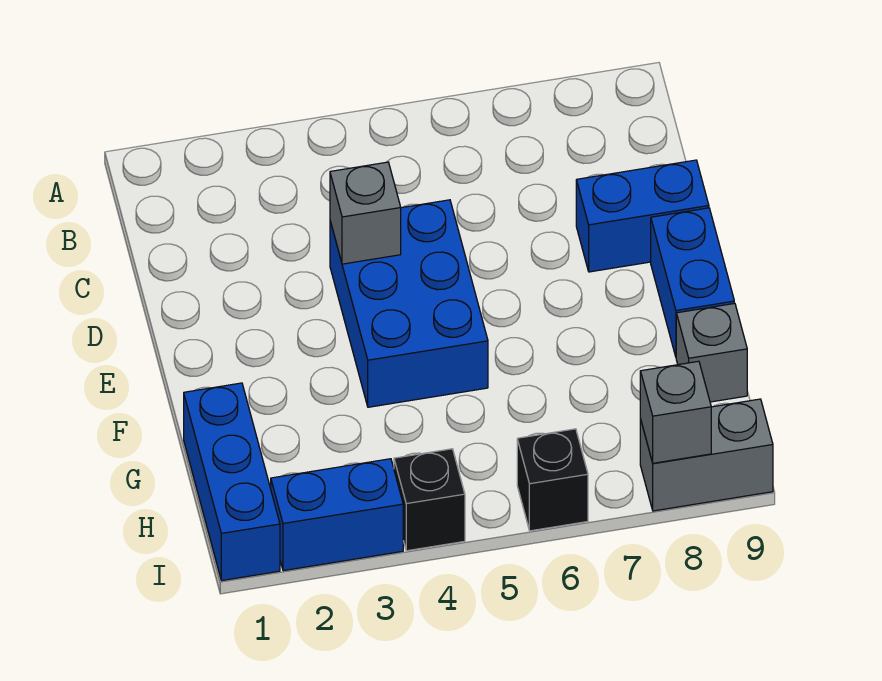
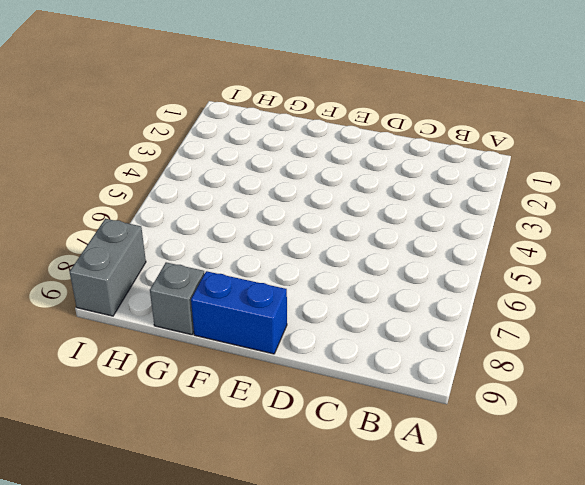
none -> blue 2x3 brick [330,200,488,407]
none -> blue 1x2 brick [576,160,709,272]

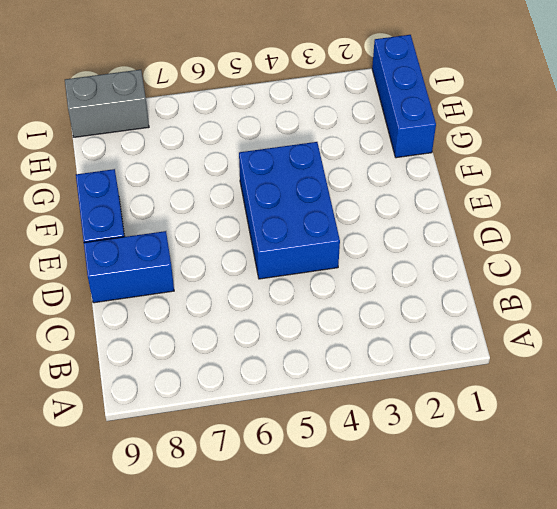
none -> grey 1x1 brick [676,303,747,402]
none -> blue 1x2 brick [271,459,403,571]

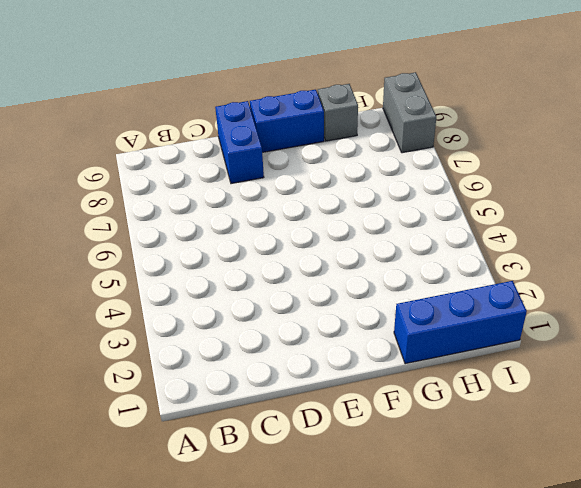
none -> blue 2x3 brick [330,200,488,407]
none -> blue 1x2 brick [271,459,403,571]

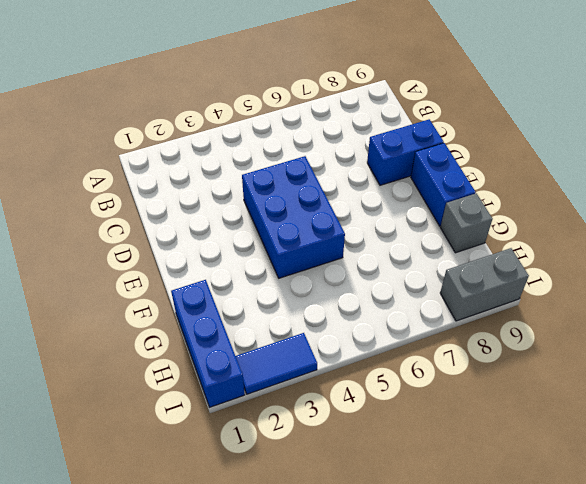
blue 1x2 tile [236,333,317,394] -> blue 1x2 brick [271,459,403,571]
none -> black 1x1 brick [394,449,465,551]
none -> black 1x1 brick [517,429,588,531]

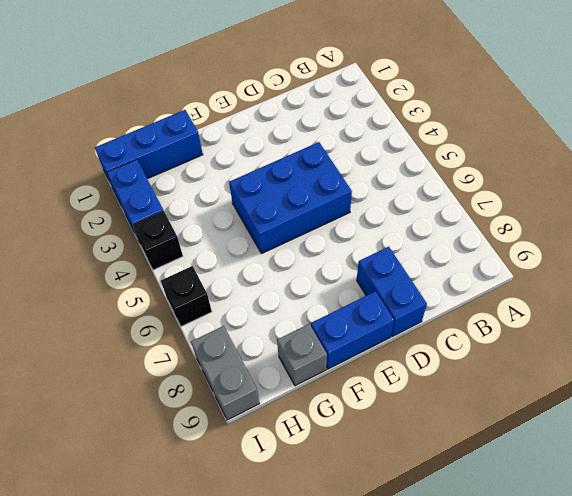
none -> grey 1x1 brick [330,162,401,264]
none -> grey 1x1 brick [640,361,711,463]

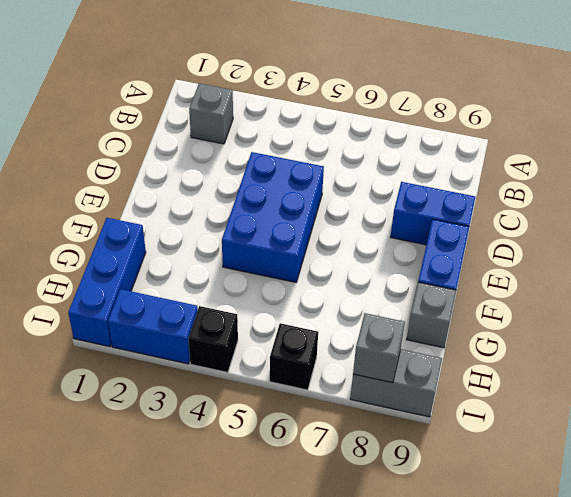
grey 1x1 brick [189,83,233,144] -> grey 1x1 brick moved to [330,162,401,264]

